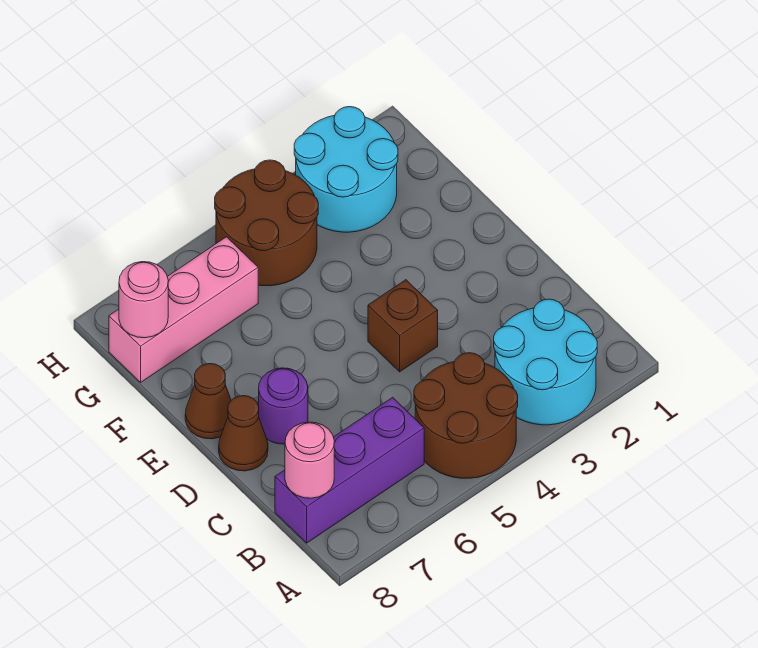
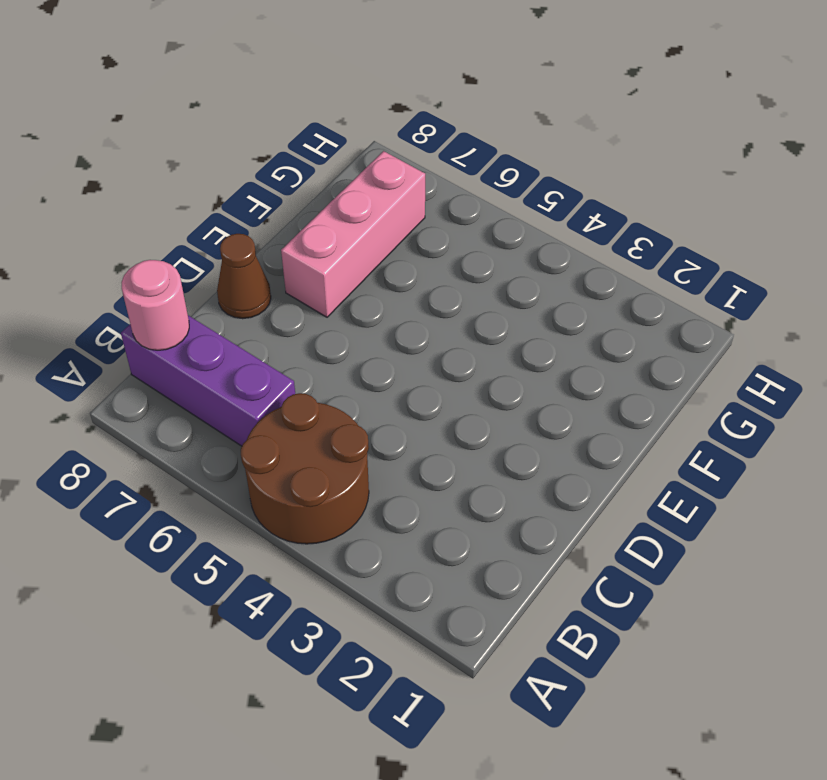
pink 1x3 brick [281,151,425,317] -> pink 1x3 brick turned to [109,237,258,382]
none -> cyan 2x2 round brick [494,299,597,425]
none -> brown 1x1 brick [368,280,438,372]
none -> purple 1x1 round brick [259,368,308,444]

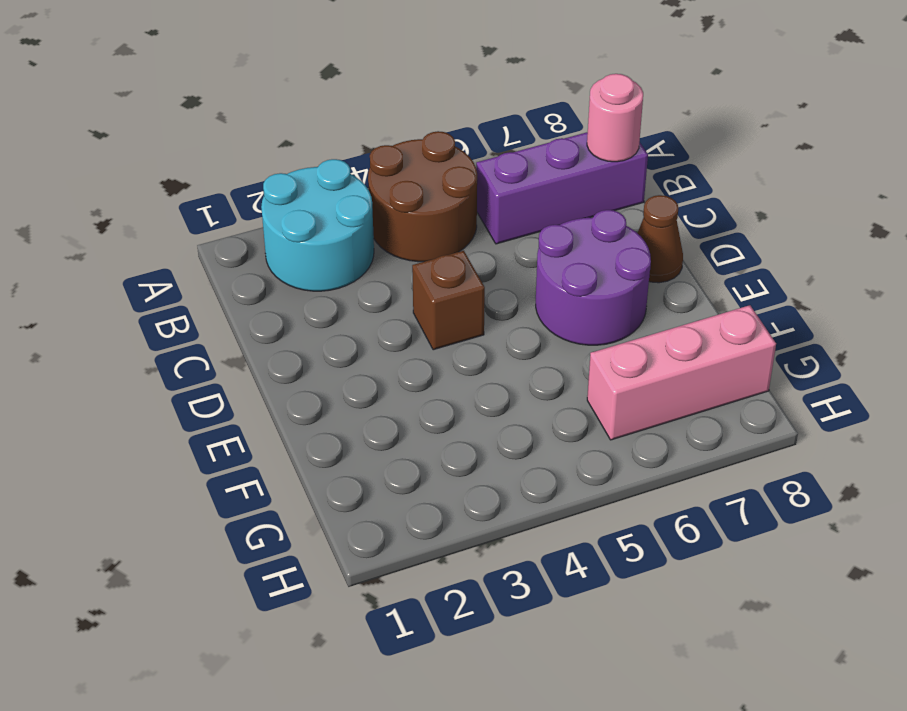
purple 2x2 round brick [536,210,651,345] -> purple 1x1 round brick [259,368,308,444]
none -> brown 1x1 cone [185,364,231,439]
none -> cyan 2x2 round brick [294,107,398,232]
none -> brown 2x2 round brick [215,160,318,286]

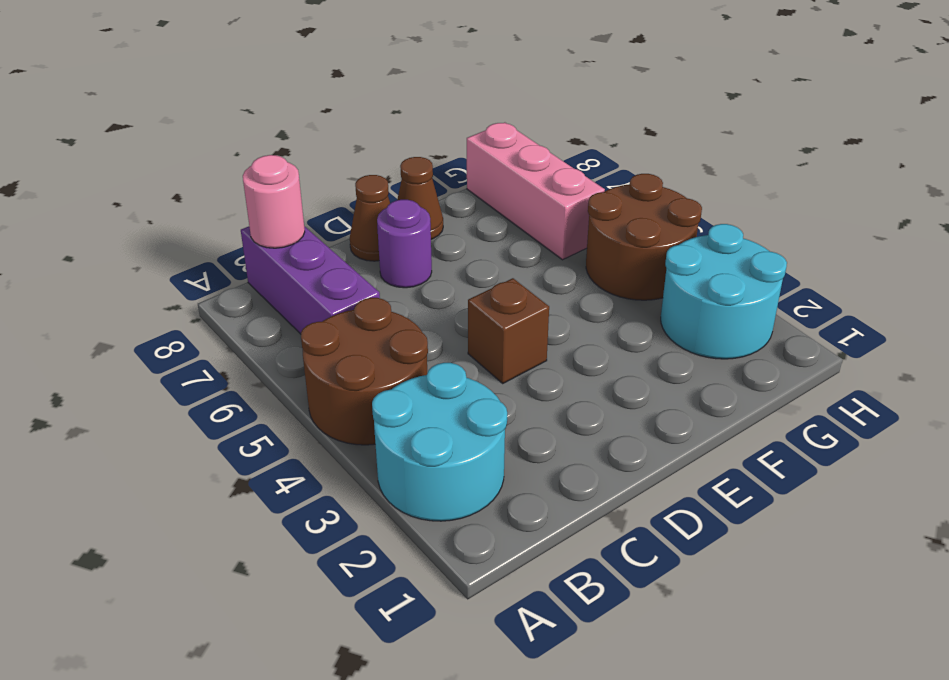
none -> pink 1x1 round brick [119,262,168,338]

